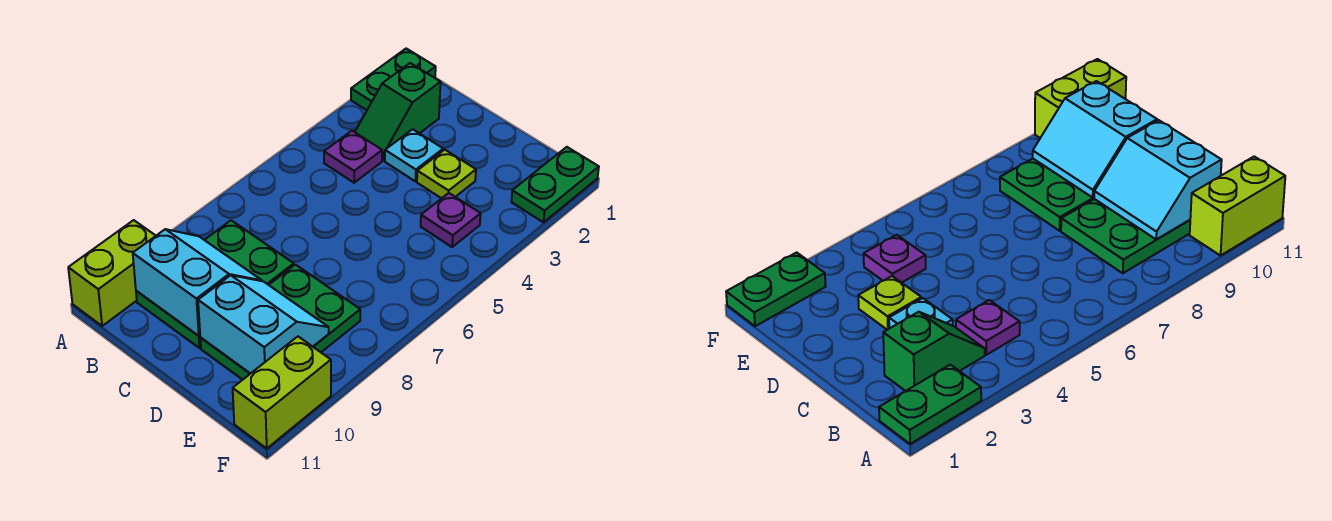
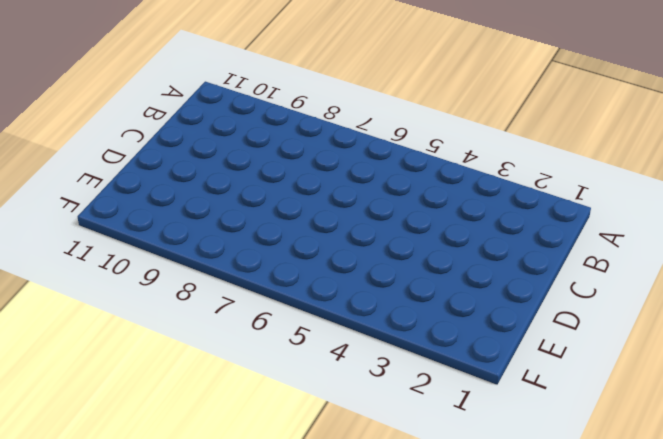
none -> green 1x2 plate [351,49,436,110]
none -> lime 1x2 brick [68,220,156,326]
none -> green 1x2 slope [355,63,440,161]

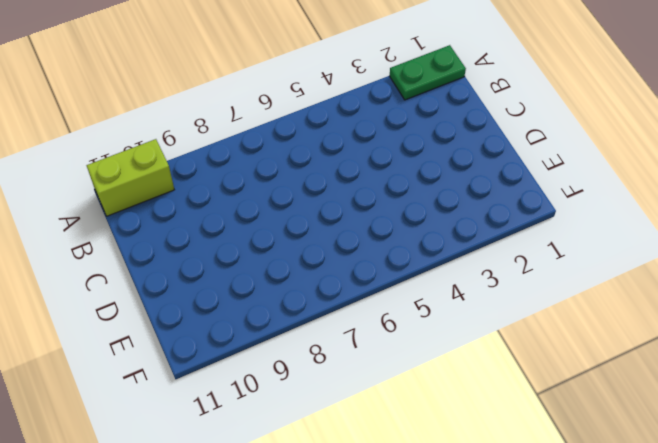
none -> green 1x2 slope [355,63,440,161]
none -> purple 1x1 plate [324,131,382,183]
none -> green 2x3 plate [136,220,294,348]

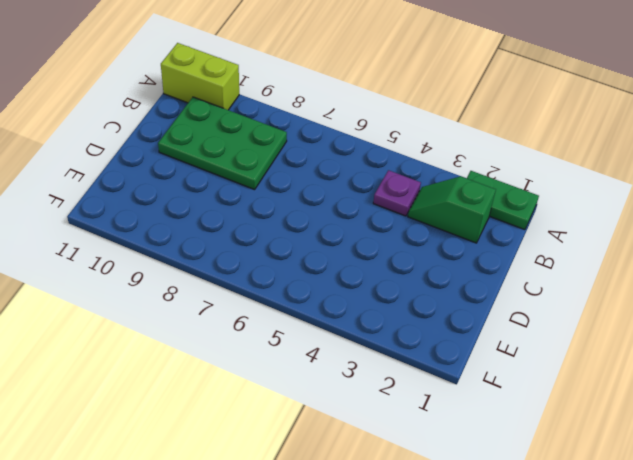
none -> cyan 1x1 plate [385,129,443,181]
none -> lime 1x1 plate [417,150,476,198]
none -> green 2x3 plate [200,265,360,380]

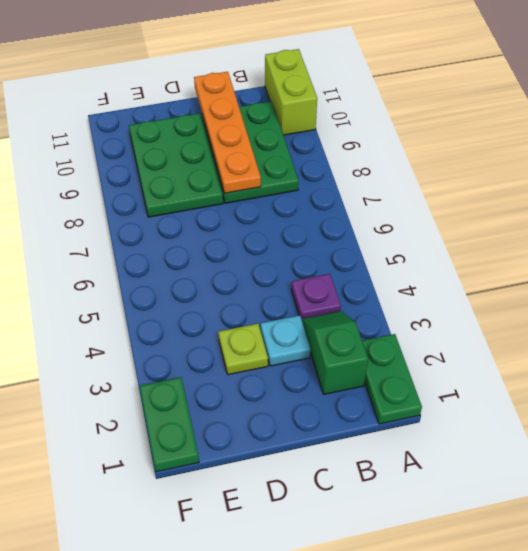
orange 1x4 plate [194,72,261,193] -> cyan 2x2 slope [133,229,262,336]
none -> purple 1x1 plate [421,193,481,247]
none -> lime 1x2 brick [233,337,331,448]
none -> cyan 2x2 slope [198,275,329,374]

